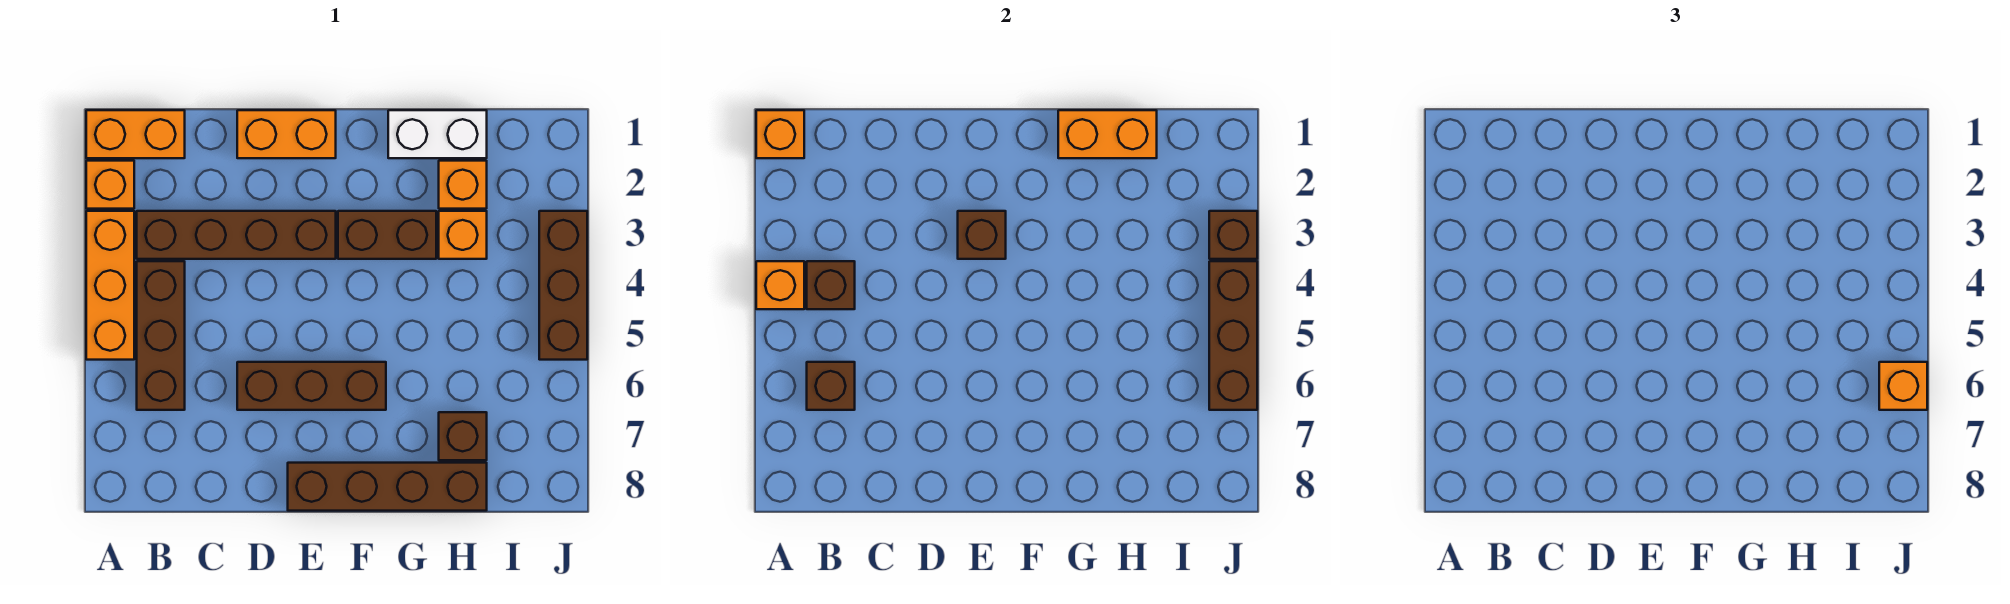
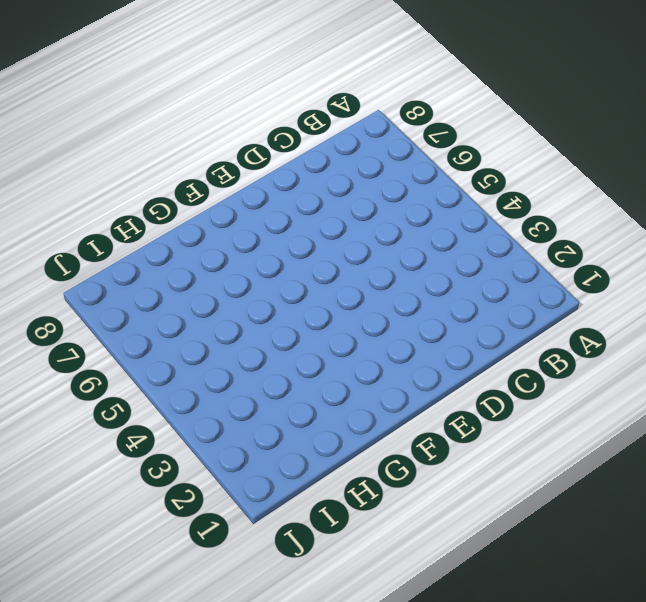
none -> orange 1x2 brick [86,110,185,158]
none -> orange 1x1 brick [86,161,134,209]
none -> orange 1x3 brick [86,211,134,360]

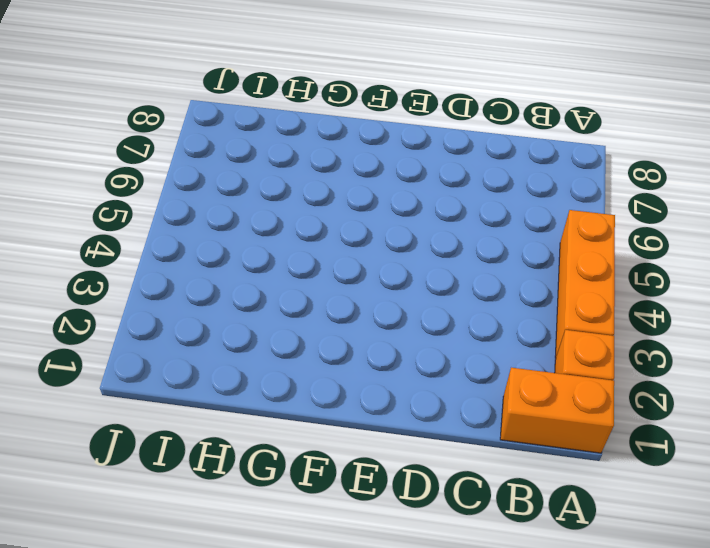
none -> brown 1x4 brick [137,211,336,259]
none -> brown 1x3 brick [137,261,185,410]
none -> orange 1x2 brick [237,110,336,158]

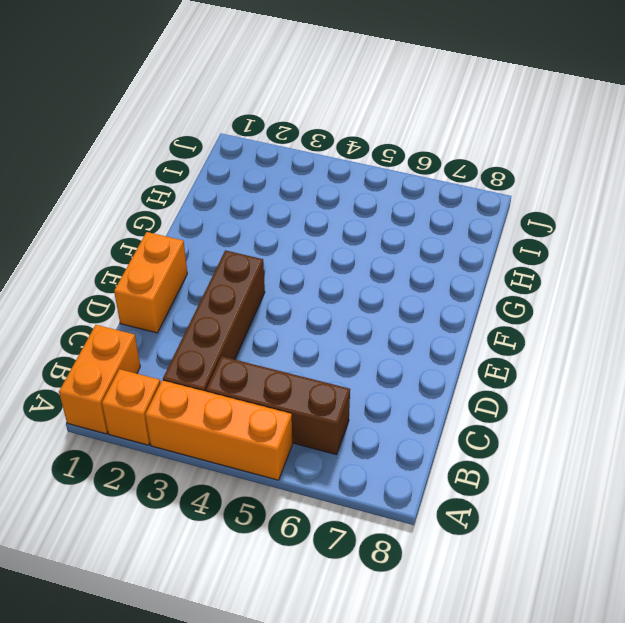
none -> brown 1x3 brick [237,362,386,410]
none -> brown 1x4 brick [288,463,487,511]
none -> brown 1x2 brick [338,211,436,259]

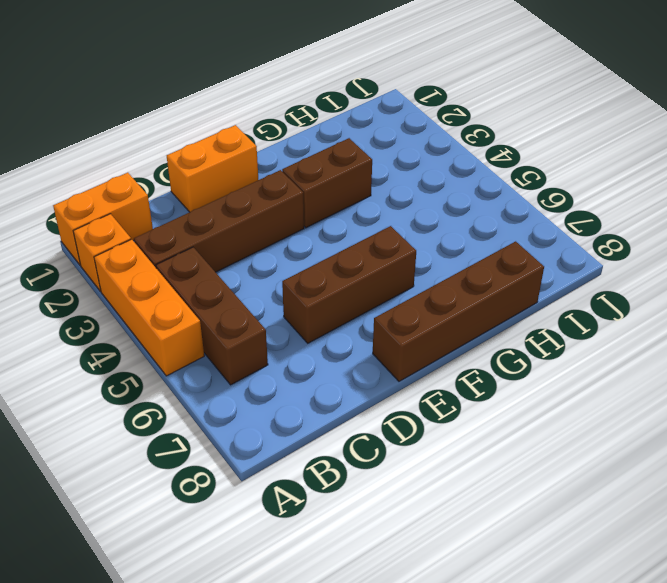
none -> white 1x2 brick [388,110,487,158]
none -> orange 1x1 brick [439,161,487,209]
none -> orange 1x1 brick [439,211,487,259]

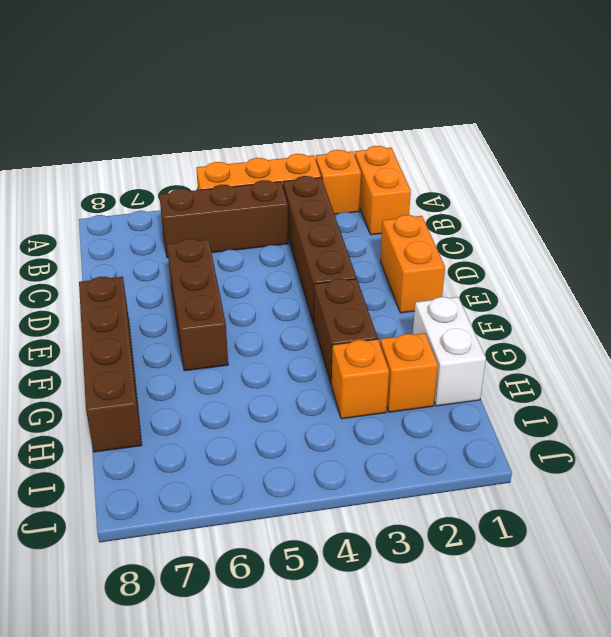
none -> brown 1x1 brick [439,412,487,460]
none -> brown 1x3 brick [539,211,587,360]
none -> orange 1x1 brick [756,110,804,158]

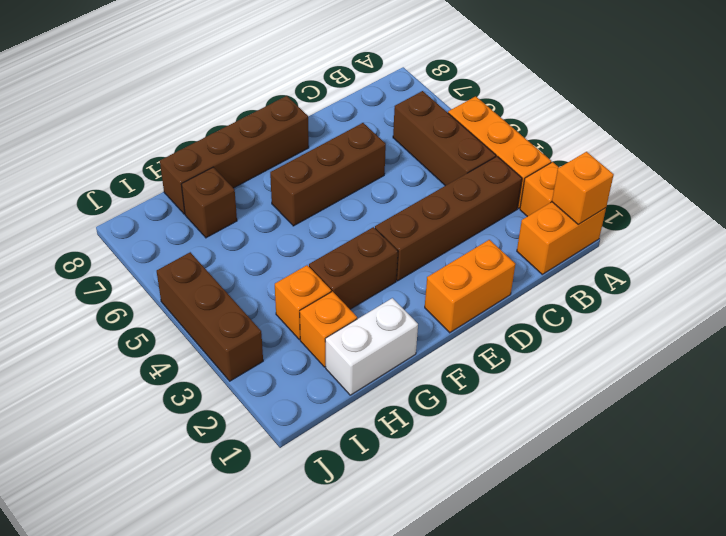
none -> orange 1x1 brick [756,261,804,309]
none -> brown 1x1 brick [807,261,855,309]
none -> brown 1x1 brick [807,362,855,410]

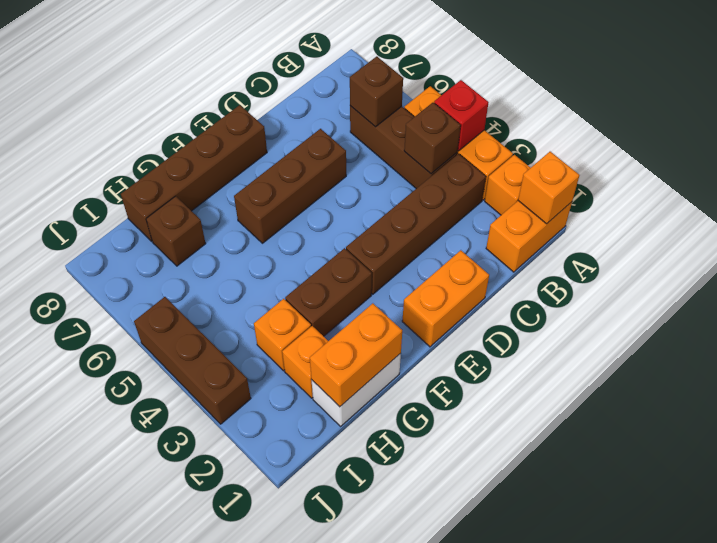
red 1x1 brick [434,80,489,151] -> orange 1x1 brick [756,261,804,309]
none -> brown 1x1 brick [958,211,1006,259]
none -> brown 1x1 brick [1209,211,1257,259]
none -> brown 1x3 brick [1209,261,1257,410]

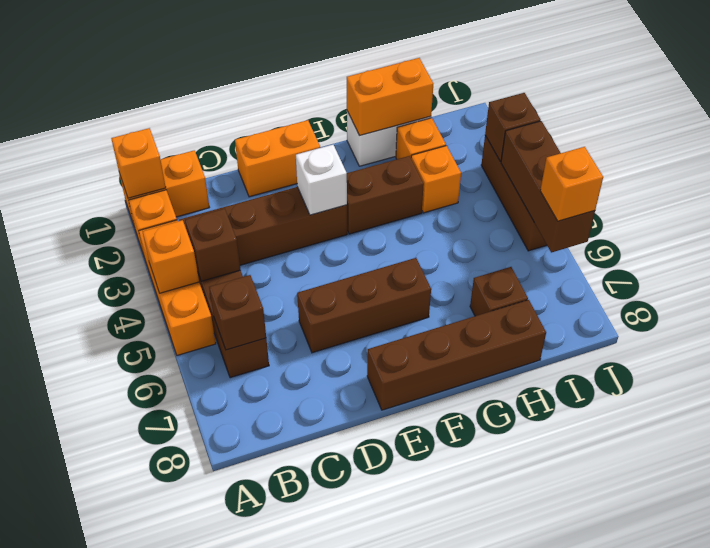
white 1x1 brick [296,145,347,215] -> brown 1x1 brick [958,211,1006,259]

